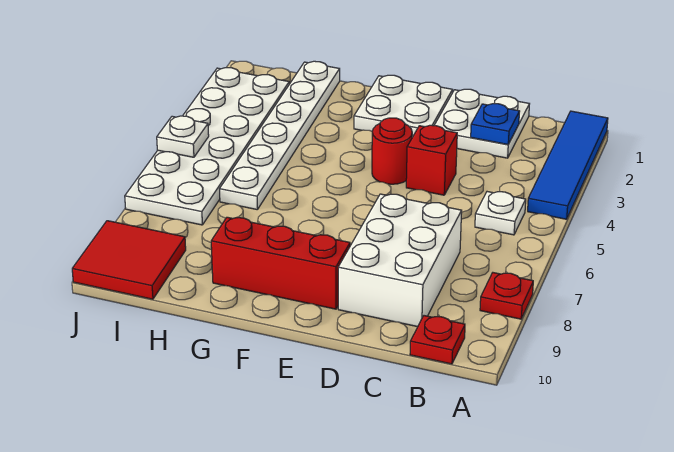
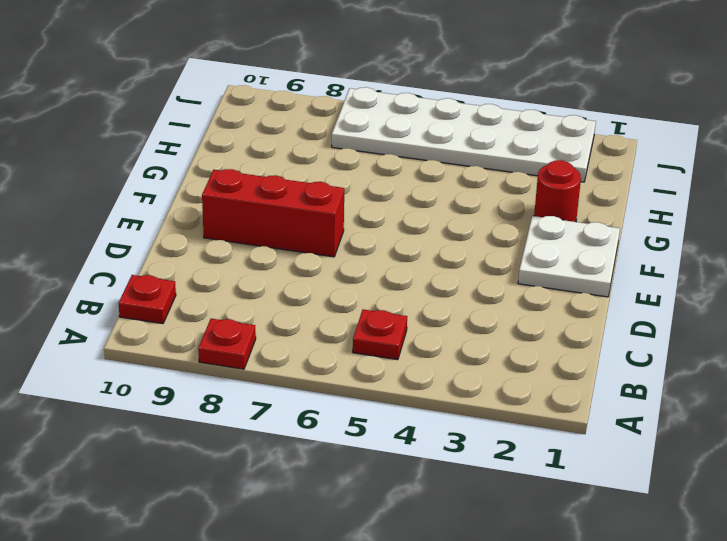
red 1x1 plate [353,309,407,360] -> white 1x1 plate [475,192,526,235]
red 1x3 brick [202,169,344,257] -> red 1x3 brick turned to [211,217,350,309]
red 1x1 round brick [534,160,581,222] -> red 1x1 round brick moved to [372,118,412,184]
none -> blue 1x4 tile [528,111,608,219]
none -> white 2x2 plate [434,89,529,158]
none -> white 2x3 brick [338,194,462,327]

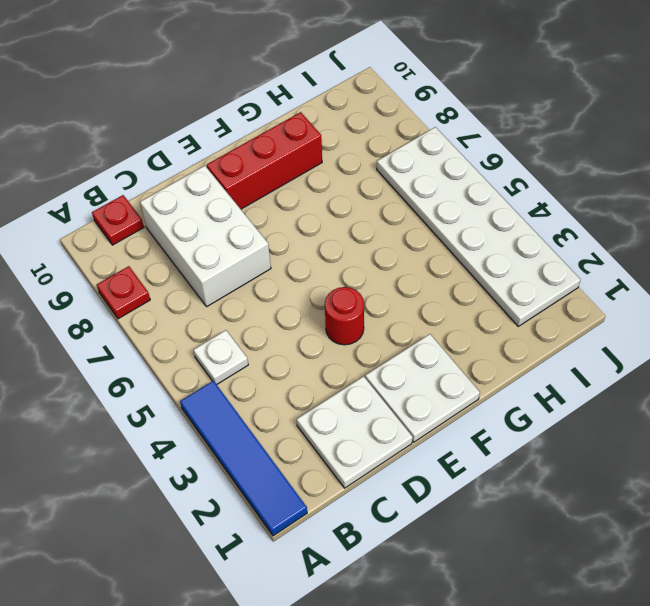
none -> red 1x1 brick [406,125,457,195]
none -> white 1x6 plate [220,61,340,210]
none -> red 2x2 tile [72,221,186,299]

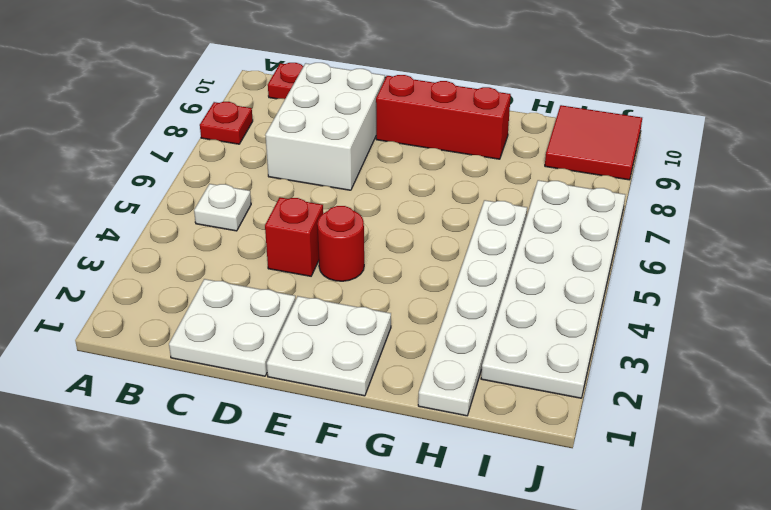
none -> blue 1x4 tile [528,111,608,219]
none -> blue 1x1 plate [471,103,520,144]
none -> white 1x1 plate [157,116,209,157]

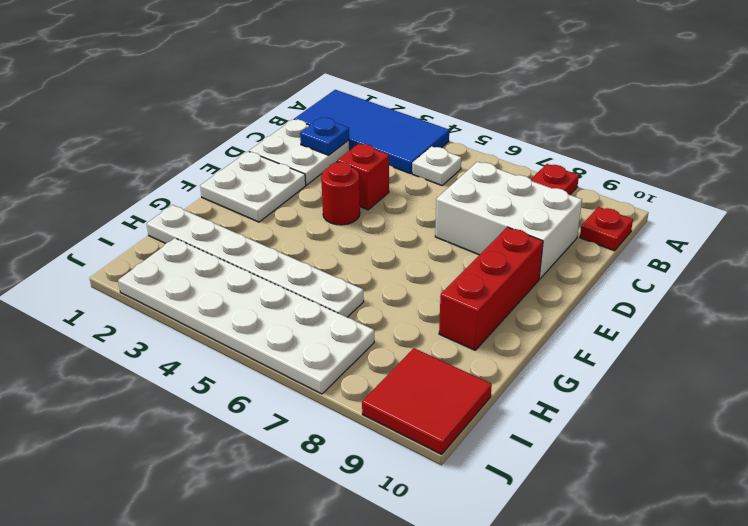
blue 2x4 tile [294,90,449,174] -> blue 1x4 tile [528,111,608,219]
none -> white 1x1 plate [157,116,209,157]

